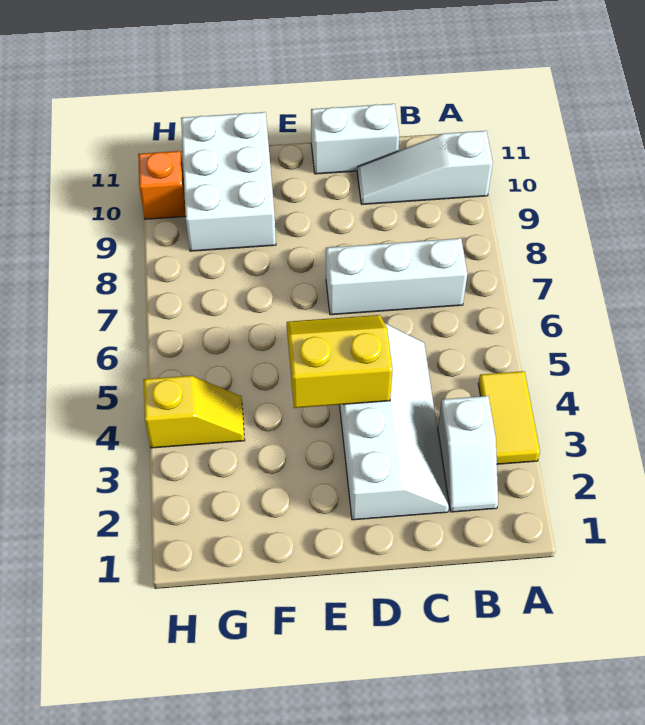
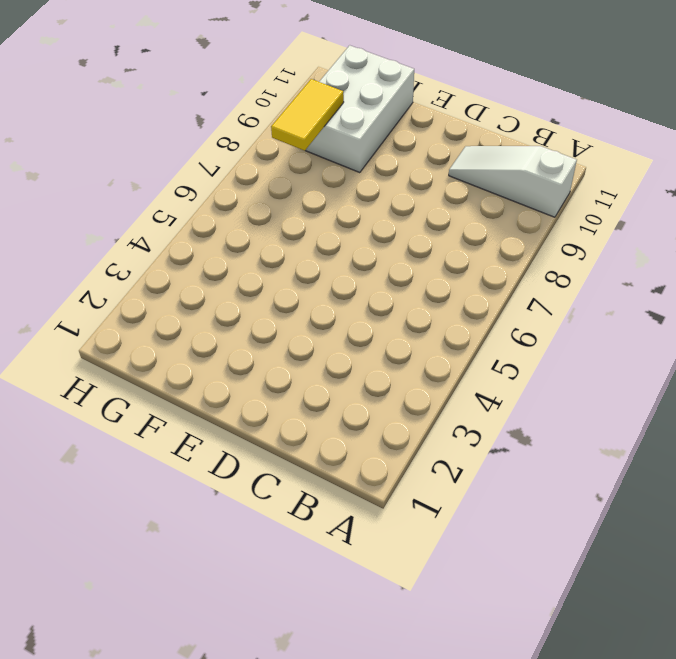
yellow 1x2 tile [271,79,344,151] -> yellow 1x2 tile moved to [478,371,540,464]
none -> white 1x2 slope [438,396,498,512]
none -> white 1x3 brick [326,238,467,315]

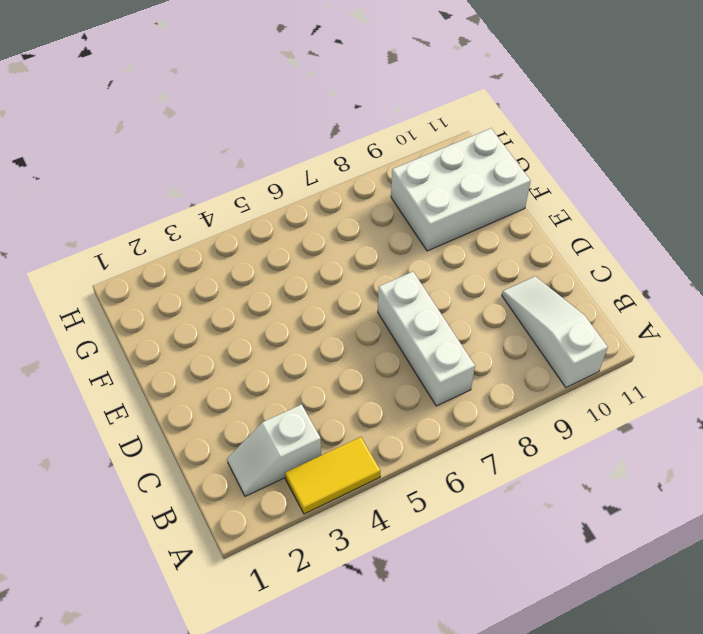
none -> white 2x4 slope [340,323,449,520]
none -> white 1x2 brick [311,104,399,174]

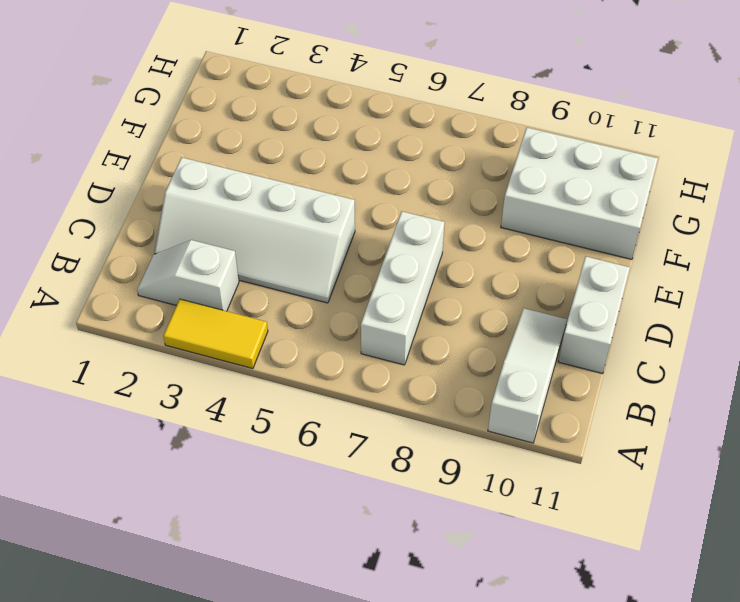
none -> yellow 1x2 slope [144,376,245,448]
none -> orange 1x1 brick [138,151,186,219]

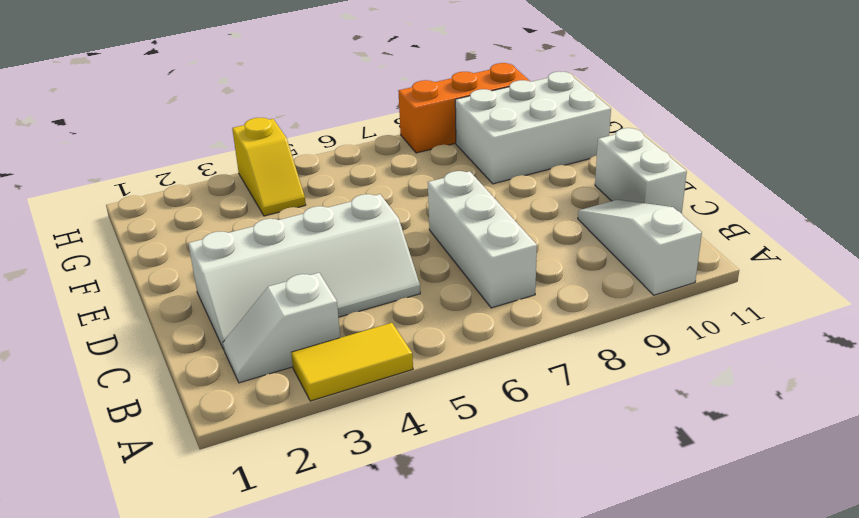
orange 1x3 brick [398,63,530,153] -> orange 1x1 brick [138,151,186,219]
none -> yellow 2x2 slope [287,315,393,408]

